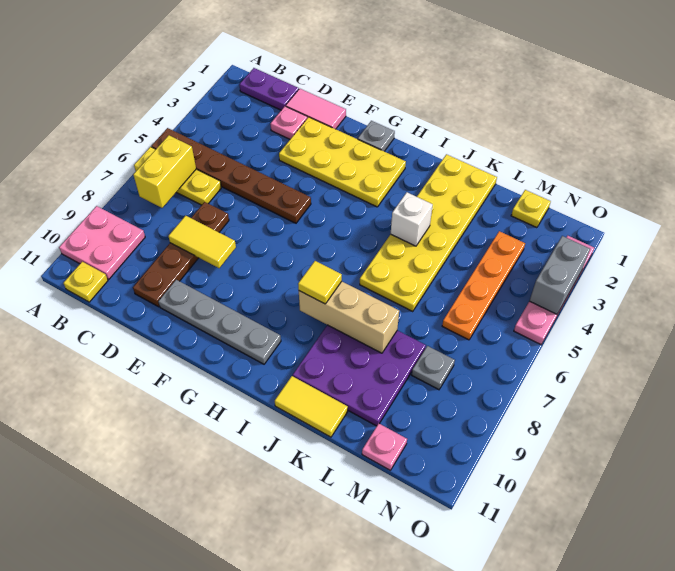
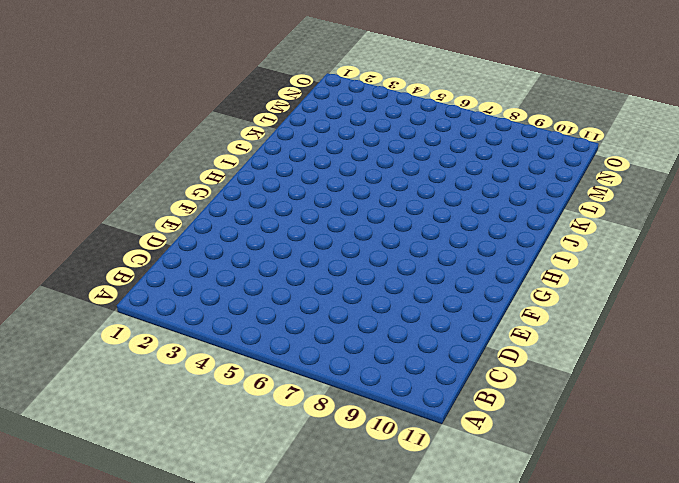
none -> brown 1x6 plate [152,128,311,223]
none -> yellow 1x3 plate [134,147,221,205]
none -> pink 2x2 plate [59,206,145,279]

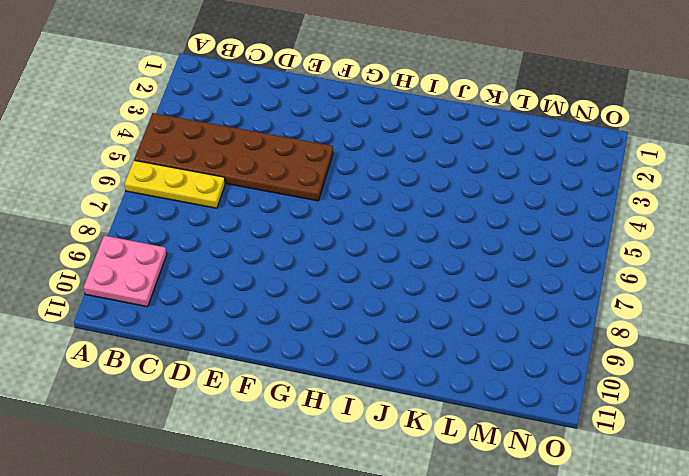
brown 2x6 plate [134,113,333,201] -> brown 1x6 plate [152,128,311,223]
none -> purple 1x2 plate [239,68,299,110]
none -> yellow 1x1 plate [63,262,108,302]
none -> pink 1x2 tile [286,89,346,129]

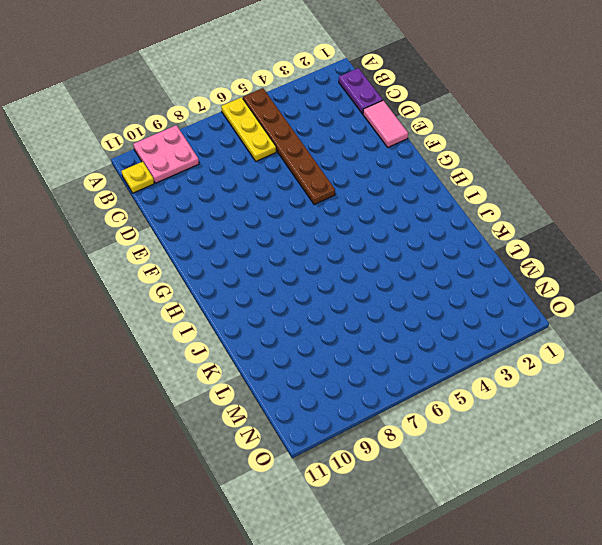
none -> pink 1x1 plate [271,106,307,139]
none -> brown 1x4 plate [133,202,229,307]
none -> yellow 2x4 plate [279,117,406,207]

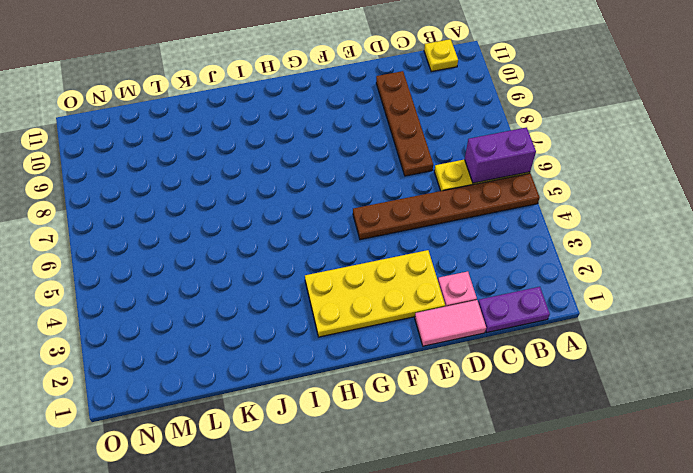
purple 1x2 brick [465,127,536,183] -> yellow 1x2 brick [133,135,196,208]
none -> pink 2x2 plate [59,206,145,279]
none -> grey 1x4 plate [158,280,281,364]
none -> grey 1x1 plate [358,121,395,151]

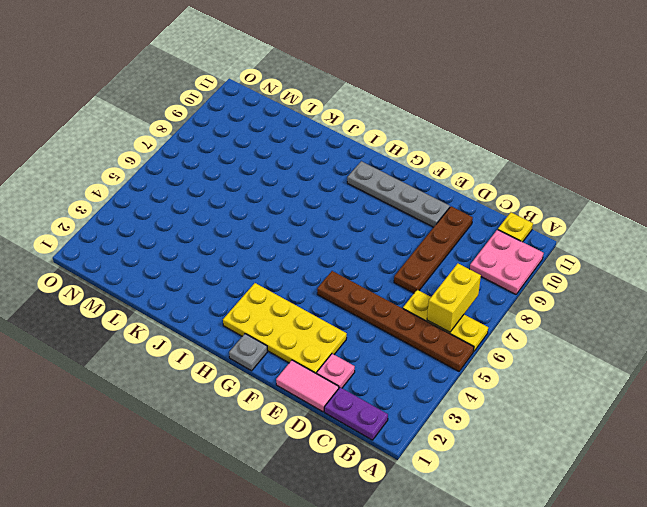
none -> yellow 2x6 plate [360,154,497,311]
none -> purple 3x3 plate [293,325,426,426]
none -> yellow 1x2 tile [275,376,348,437]

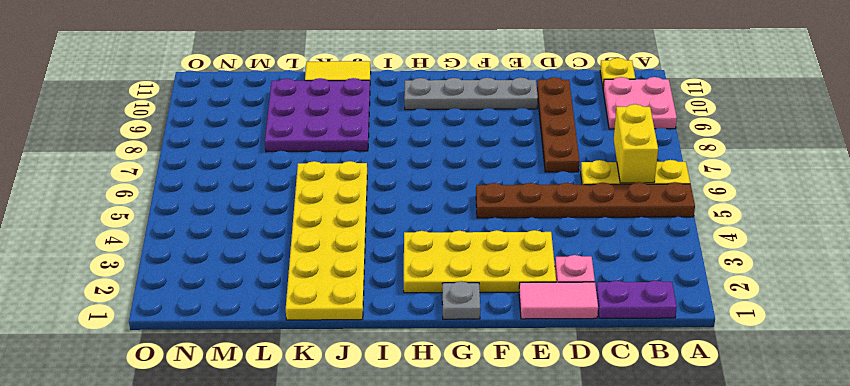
none -> yellow 1x1 plate [511,190,551,228]
none -> orange 1x4 plate [442,231,525,340]
none -> grey 1x1 plate [412,346,455,390]

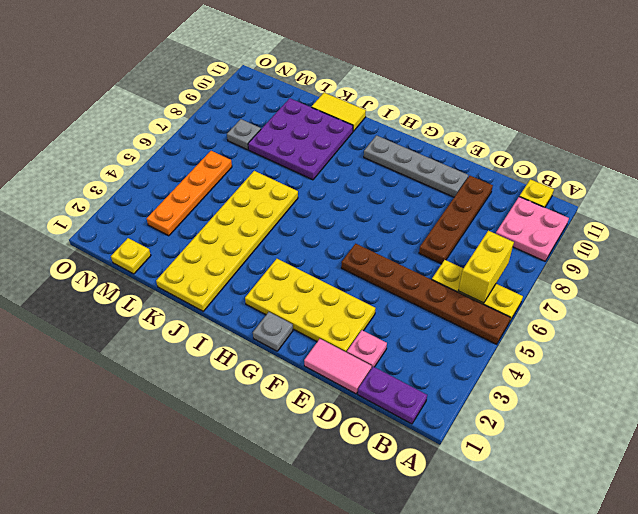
none -> pink 1x1 plate [362,424,407,470]
none -> pink 1x4 plate [514,236,594,345]
none -> yellow 1x2 tile [168,215,236,268]

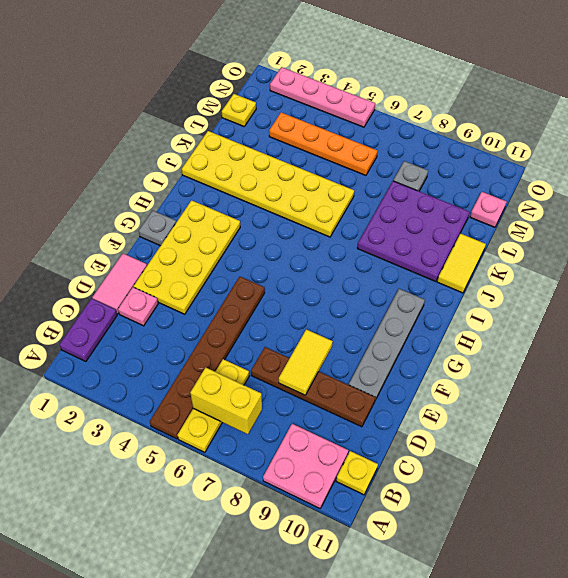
none -> tan 1x3 brick [299,281,399,353]
none -> white 1x1 brick [391,192,433,246]
none -> grey 1x2 brick [530,236,590,314]

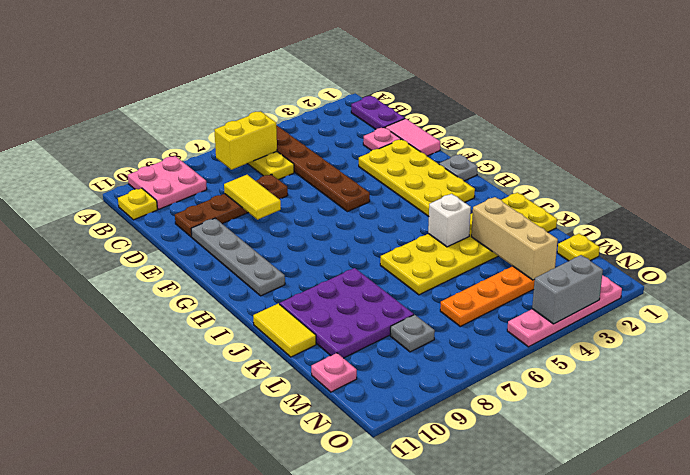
tan 1x3 brick [471,197,558,280] -> tan 1x3 brick moved to [299,281,399,353]
none -> yellow 1x1 tile [298,261,342,304]

